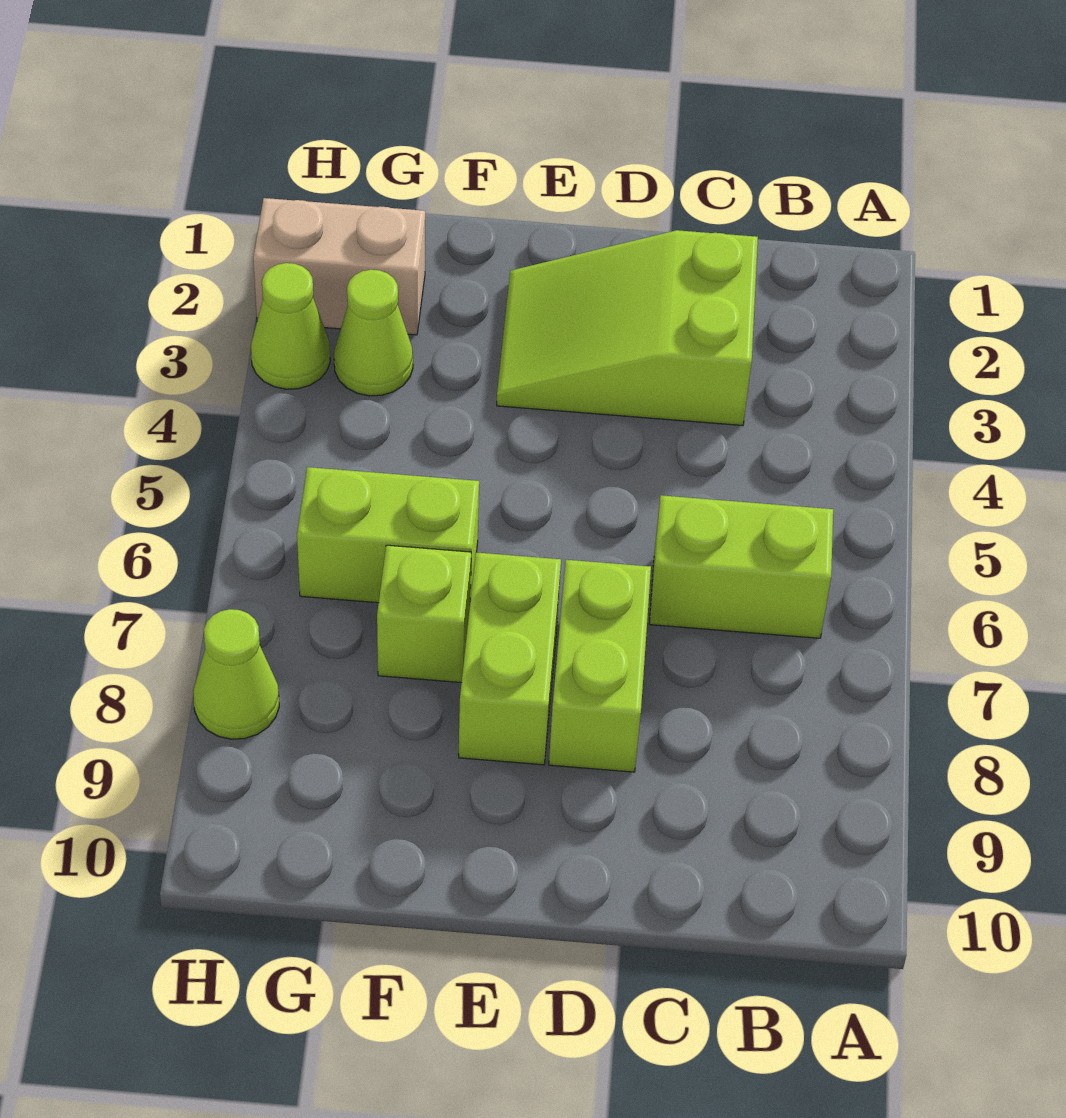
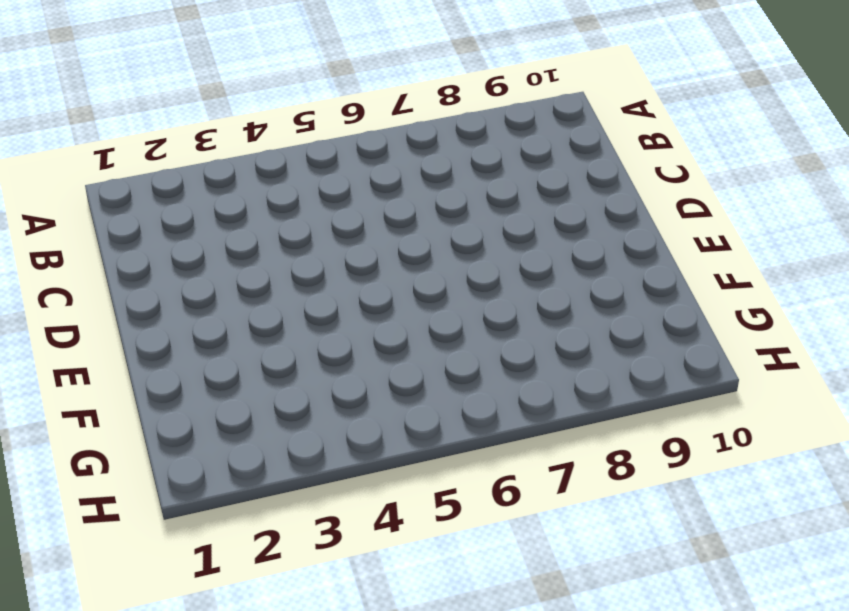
none -> lime 1x2 brick [649,495,833,638]
none -> lime 2x3 slope [497,230,758,426]

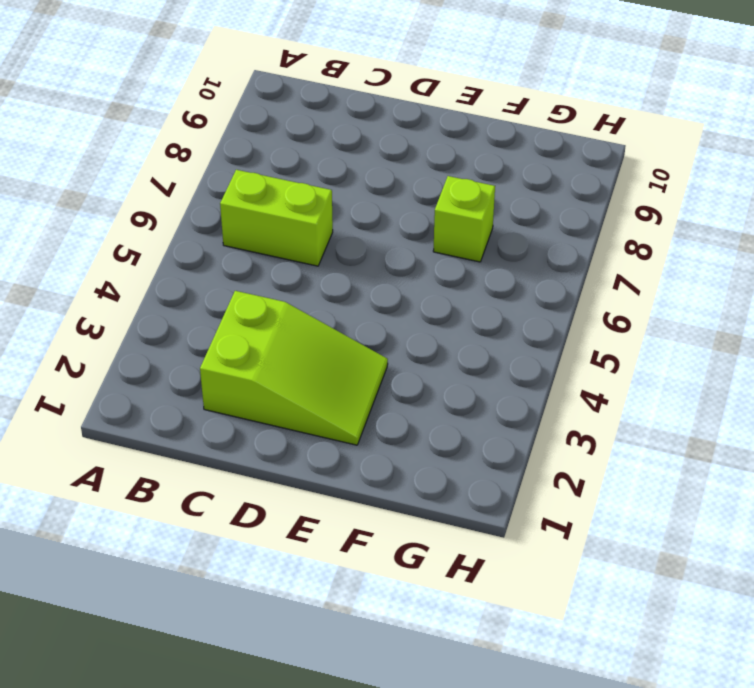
none -> lime 1x2 brick [549,560,651,772]
none -> lime 1x2 brick [459,552,561,765]

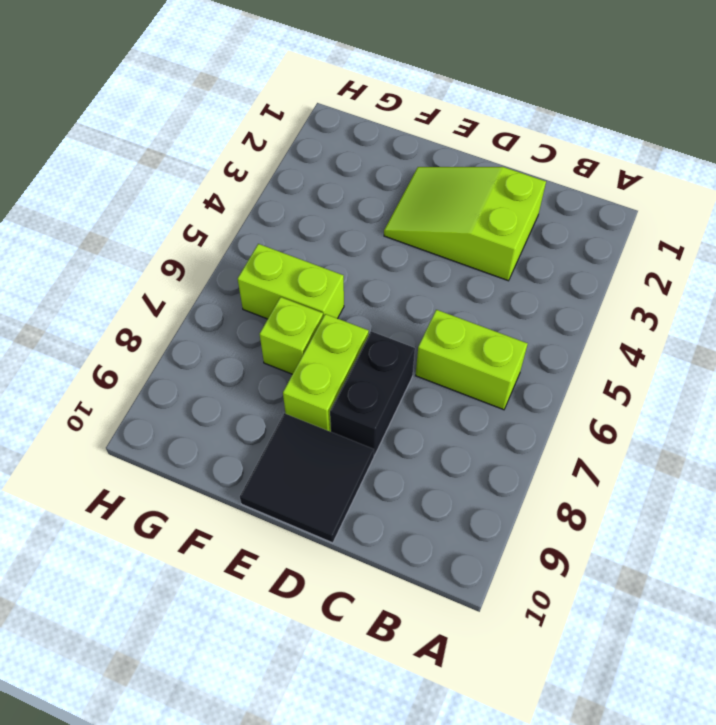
black 1x2 brick [330,331,415,455] -> lime 1x2 brick [549,560,651,772]
black 2x2 tile [240,413,374,543] -> none
none -> tan 1x2 brick [253,198,425,335]
none -> lime 1x1 cone [334,270,413,396]

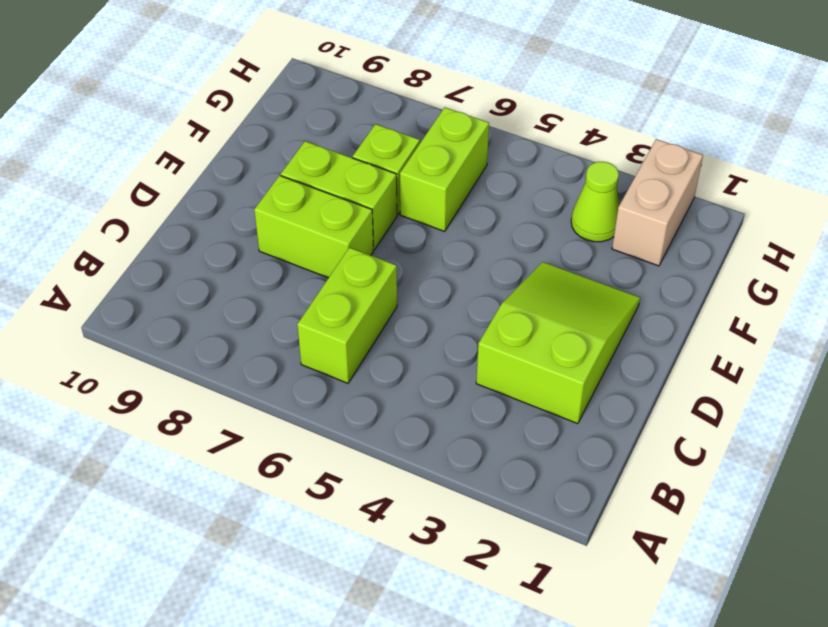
none -> lime 1x1 cone [251,263,330,389]
none -> lime 1x1 cone [193,609,279,739]

